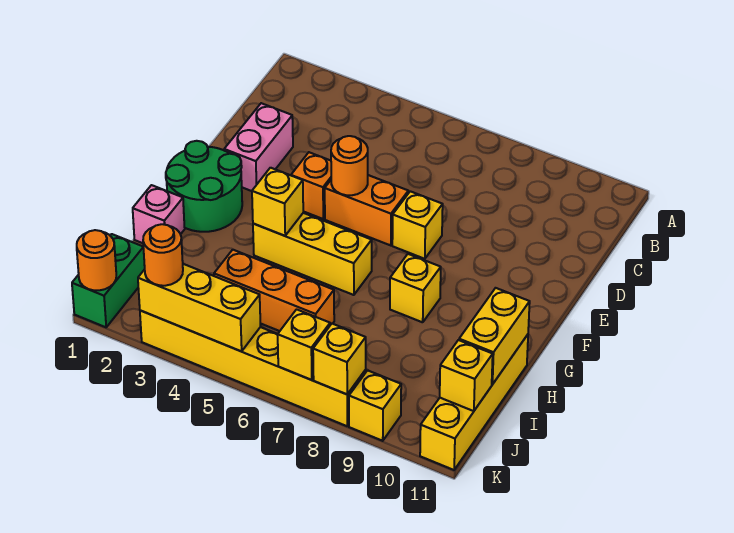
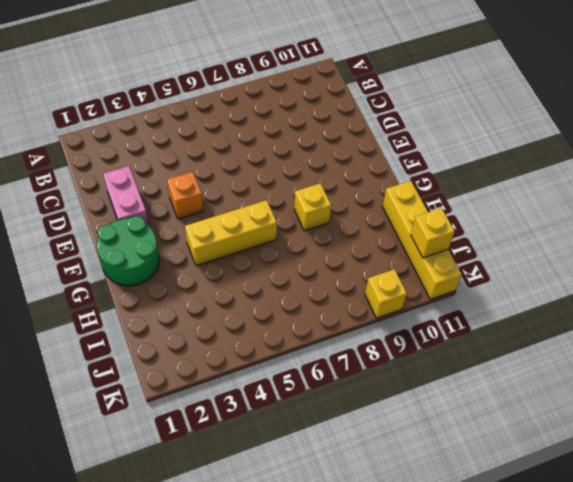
none -> orange 1x2 brick [325,175,408,245]
none -> yellow 1x1 brick [392,191,443,259]
none -> pink 1x1 brick [133,185,185,243]

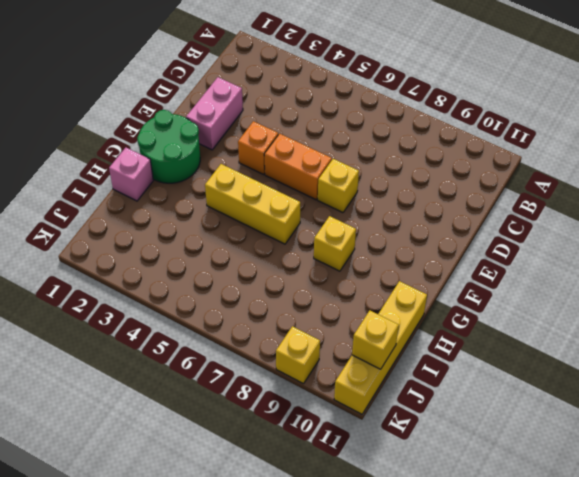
none -> orange 1x3 brick [214,250,334,331]
none -> green 1x2 brick [72,234,145,327]
none -> yellow 1x6 brick [140,310,366,426]

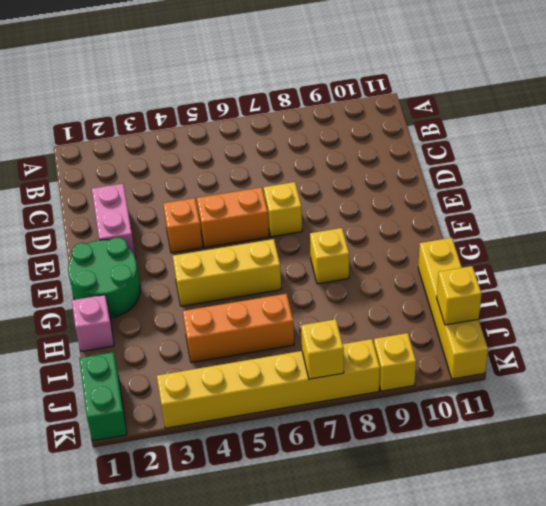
none -> orange 1x1 round brick [331,136,368,195]
none -> yellow 1x1 brick [252,168,303,236]
none -> yellow 1x2 brick [459,288,530,384]

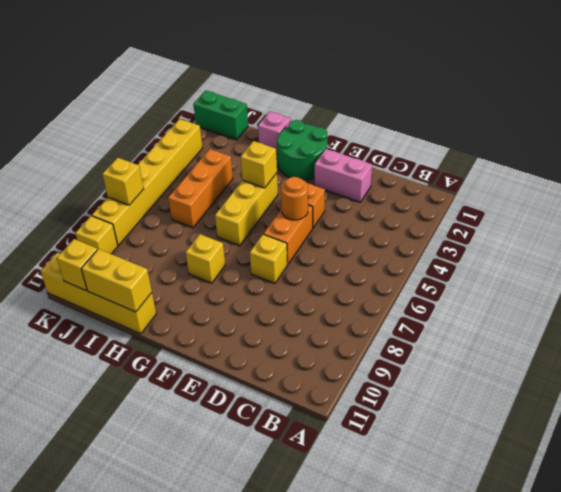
none -> orange 1x1 round brick [77,230,116,290]
none -> yellow 1x3 brick [138,264,261,351]
none -> yellow 1x1 brick [313,324,366,394]

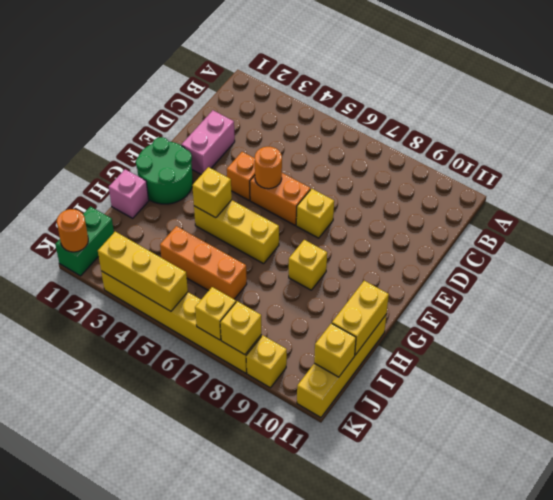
none -> orange 1x1 round brick [143,224,183,286]

